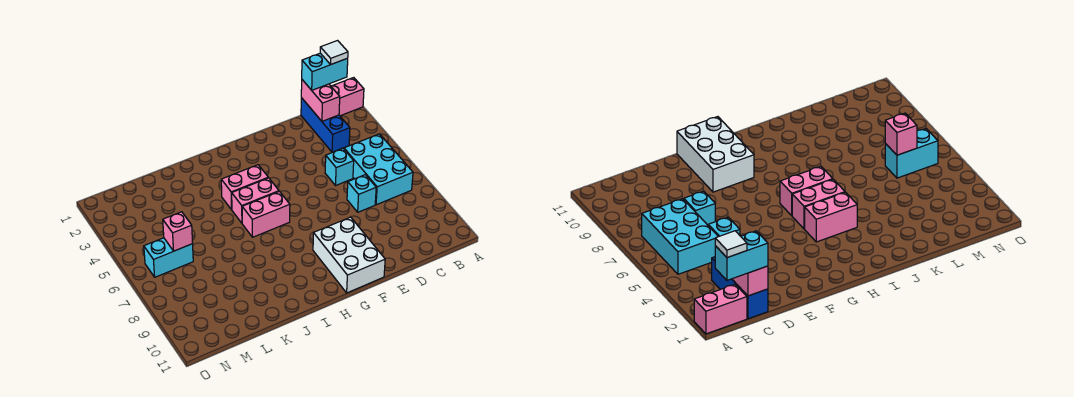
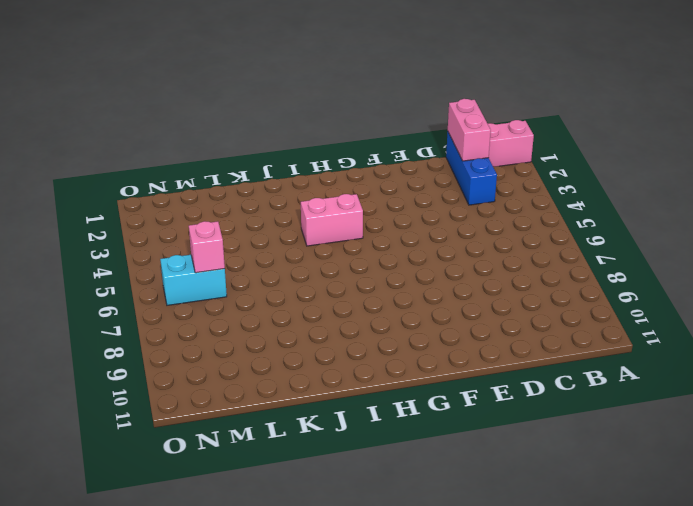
none -> cyan 2x3 brick [344,134,413,205]
none -> cyan 1x1 brick [325,148,354,185]
none -> cyan 1x1 brick [347,175,376,212]

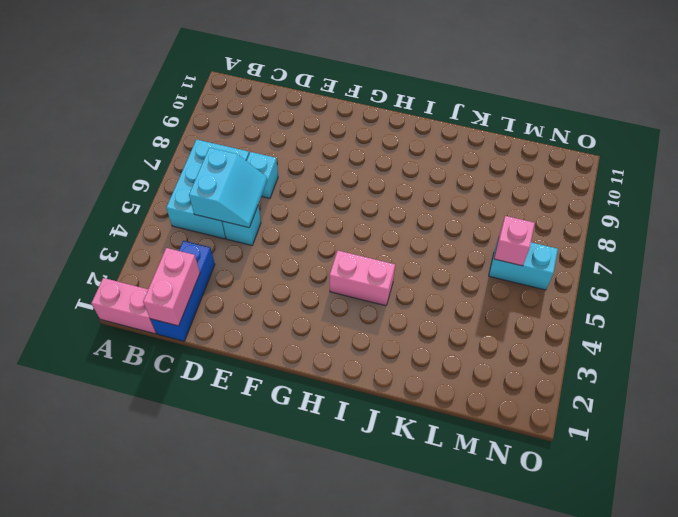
cyan 2x2 slope [189,148,267,228] -> none
none -> white 2x3 brick [313,217,385,293]
none -> pink 1x2 brick [232,178,279,223]
none -> pink 1x2 brick [242,191,290,237]

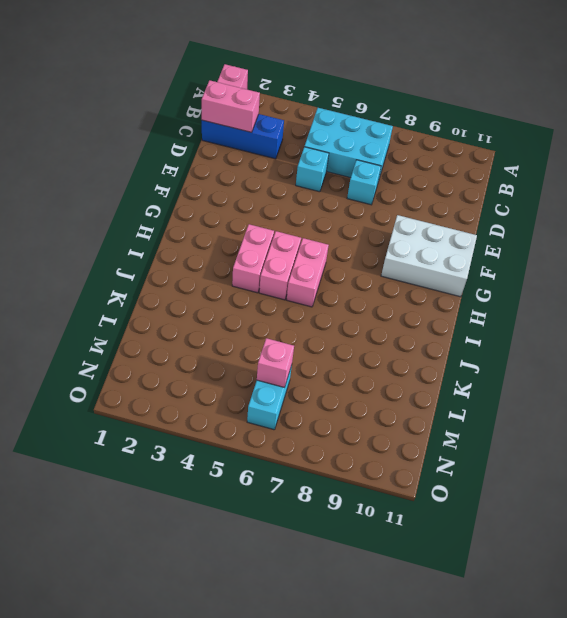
none -> cyan 1x2 brick [302,53,348,90]
none -> white 1x1 tile [320,41,348,65]

